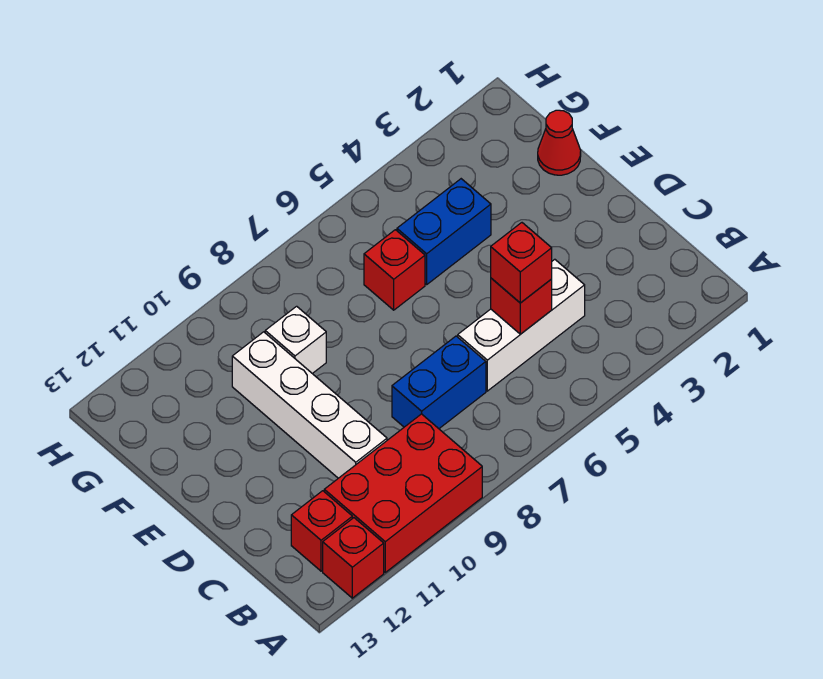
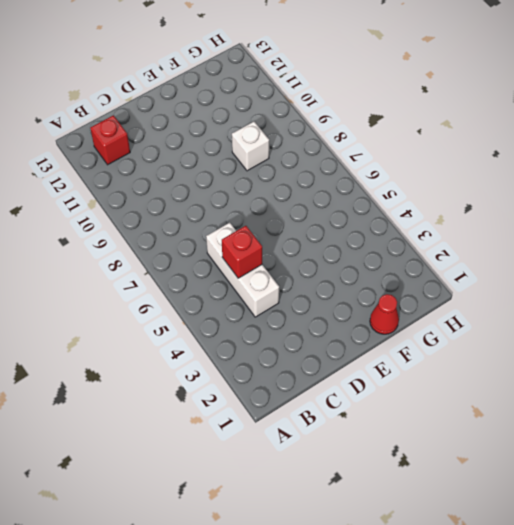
none -> red 2x3 brick [324,414,482,572]
none -> red 1x1 brick [323,518,384,598]
none -> blue 1x2 brick [392,336,486,429]

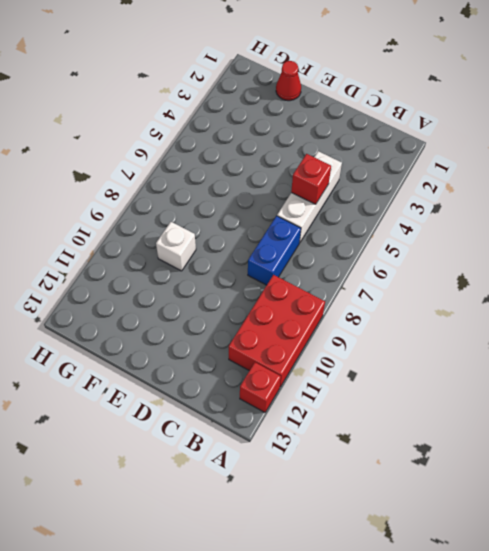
none -> red 1x1 brick [291,491,352,571]
none -> white 1x4 brick [232,332,387,478]
none -> blue 1x2 brick [397,179,491,284]

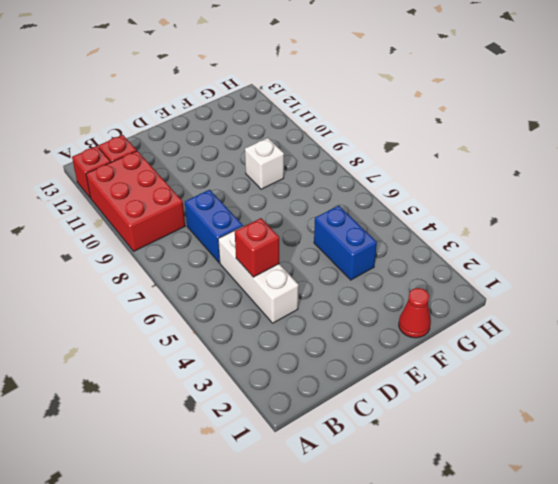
none -> white 1x4 brick [232,332,387,478]
none -> red 1x1 brick [364,230,425,310]
none -> red 1x1 brick [491,223,552,303]

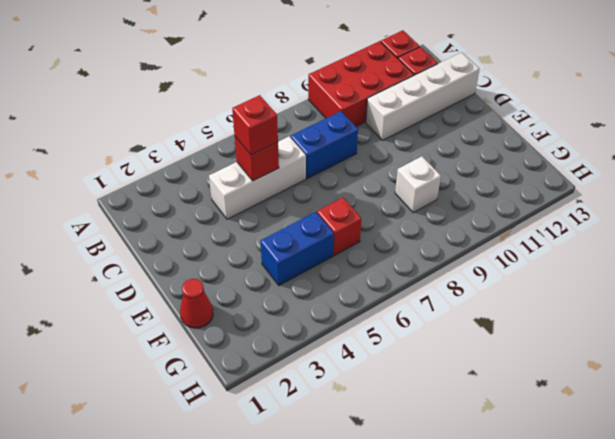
white 1x4 brick [366,52,479,140] -> white 1x4 brick turned to [232,332,387,478]

